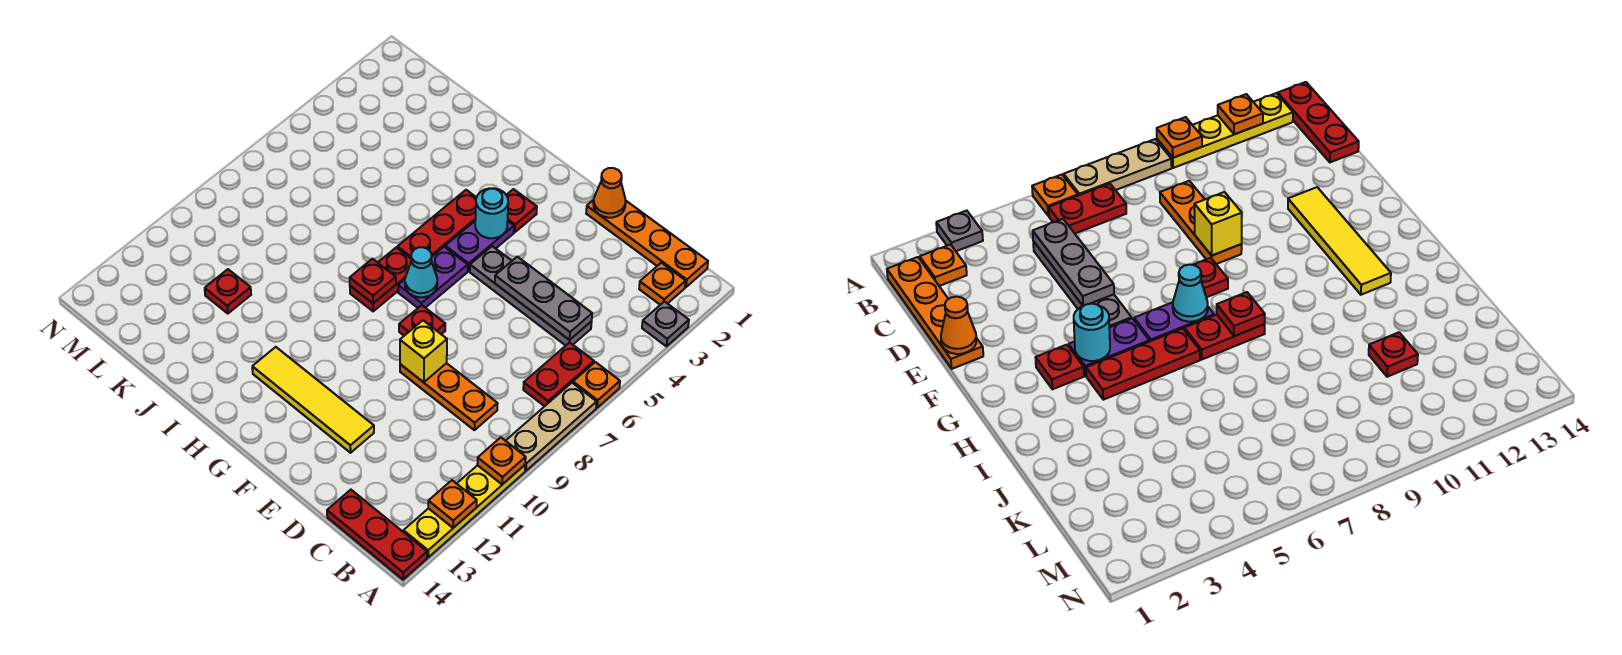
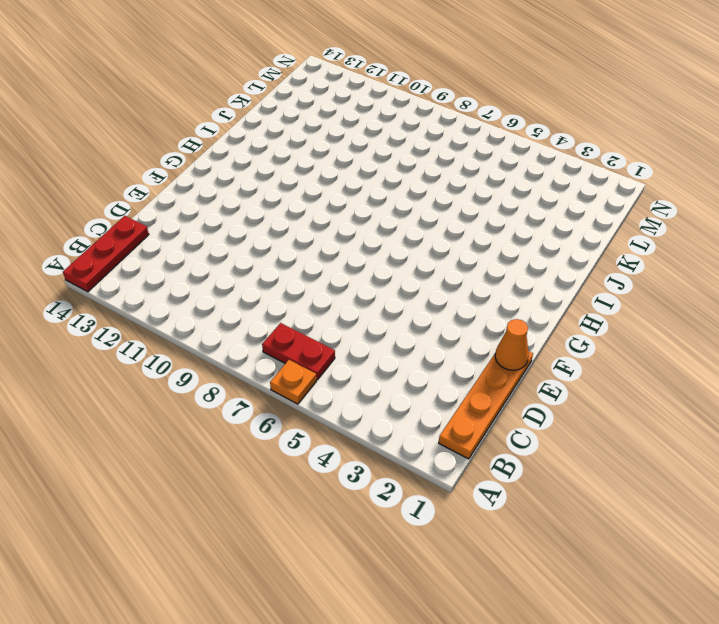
none -> grey 1x1 plate [642,302,689,346]
none -> tan 1x3 plate [506,383,597,471]
none -> yellow 1x4 plate [403,465,525,557]

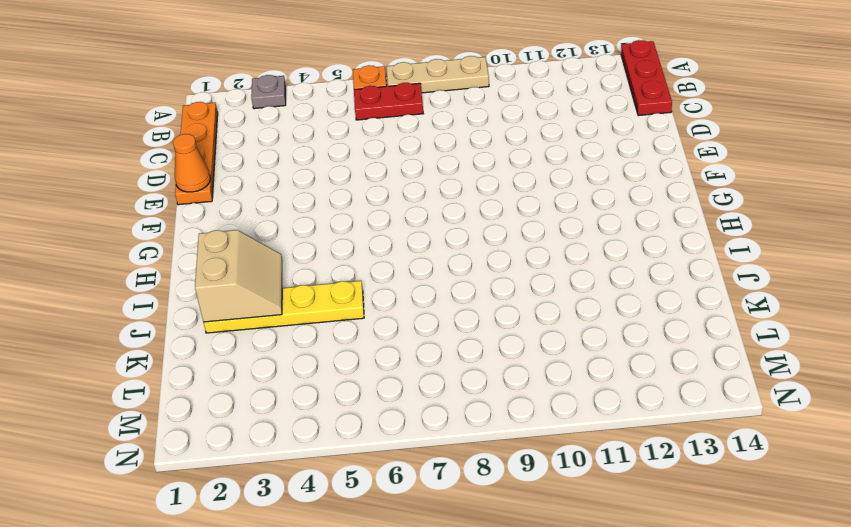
tan 2x2 slope [195,230,282,322] -> none
yellow 1x4 plate [204,281,364,333] -> yellow 1x4 plate moved to [403,465,525,557]
none -> orange 1x1 plate [639,263,686,305]
none -> grey 1x4 plate [470,246,592,345]
none -> orange 1x3 plate [400,363,498,430]

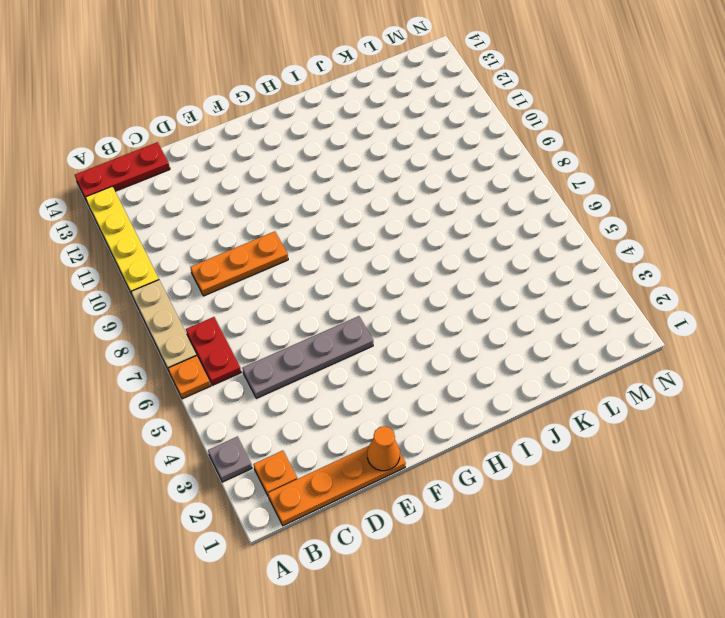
none -> yellow 1x4 tile [252,347,374,453]
none -> red 1x1 plate [399,305,445,336]
none -> red 1x1 plate [507,189,537,232]

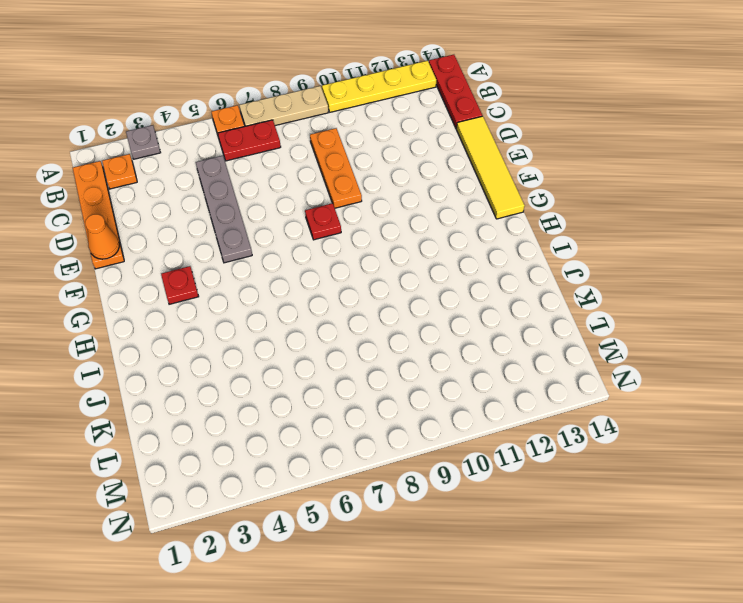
yellow 1x4 tile [456,116,525,219] -> yellow 1x4 tile moved to [252,347,374,453]
none -> purple 1x2 plate [445,221,514,271]
none -> purple 1x2 plate [398,247,468,308]
none -> red 1x3 plate [397,190,477,258]

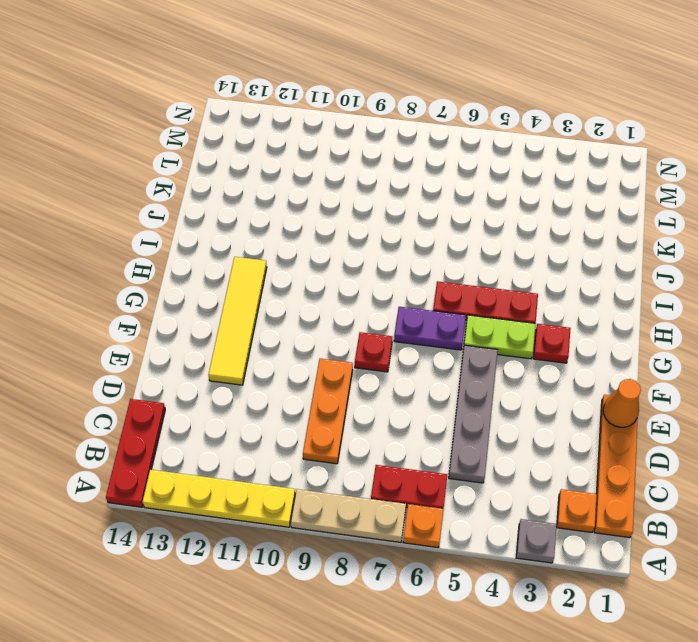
lime 1x2 plate [464,315,536,359] -> purple 1x2 plate [445,221,514,271]
none -> red 1x2 plate [350,248,411,311]
none -> red 1x1 plate [205,269,251,314]
none -> orange 1x1 plate [477,437,526,484]

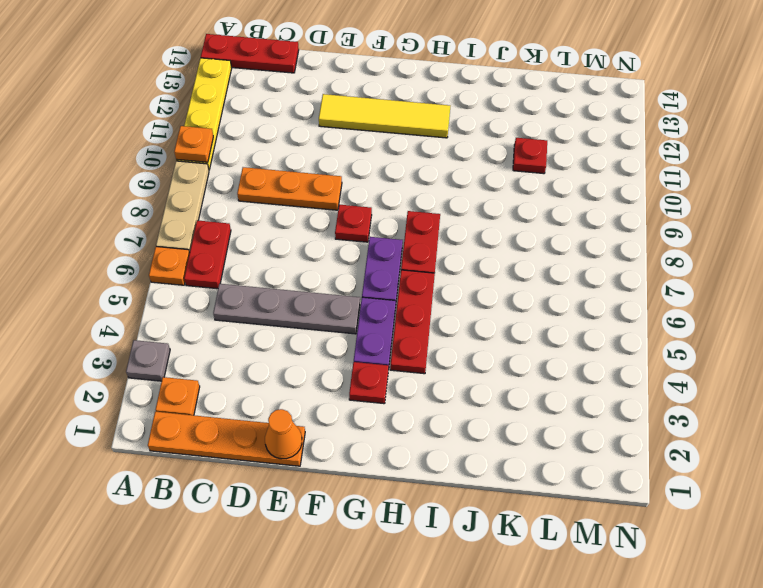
none -> orange 1x1 plate [428,480,477,528]
none -> grey 1x3 plate [495,257,592,340]
none -> yellow 1x1 brick [400,320,447,382]

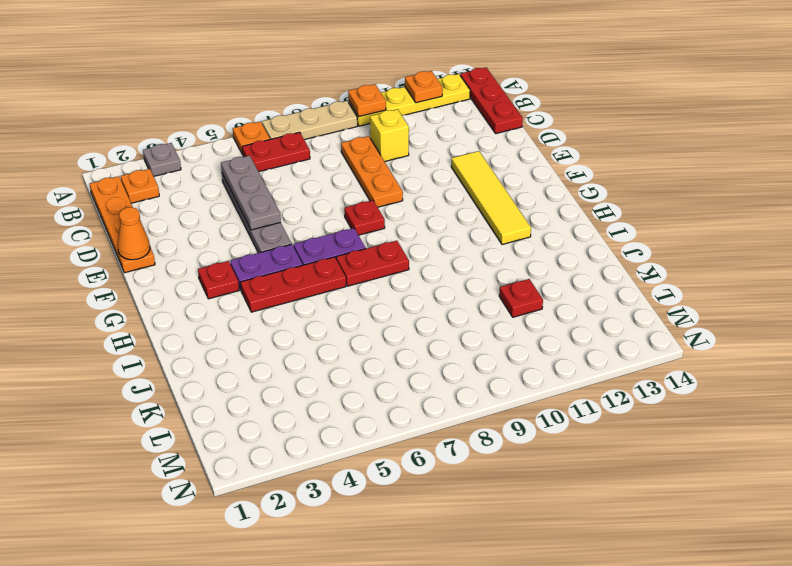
yellow 1x1 brick [370,109,409,161] -> yellow 1x1 brick moved to [400,320,447,382]
none -> cyan 1x1 round brick [475,188,508,238]
none -> cyan 1x1 cone [405,247,437,297]
none -> red 1x1 plate [350,259,396,303]

